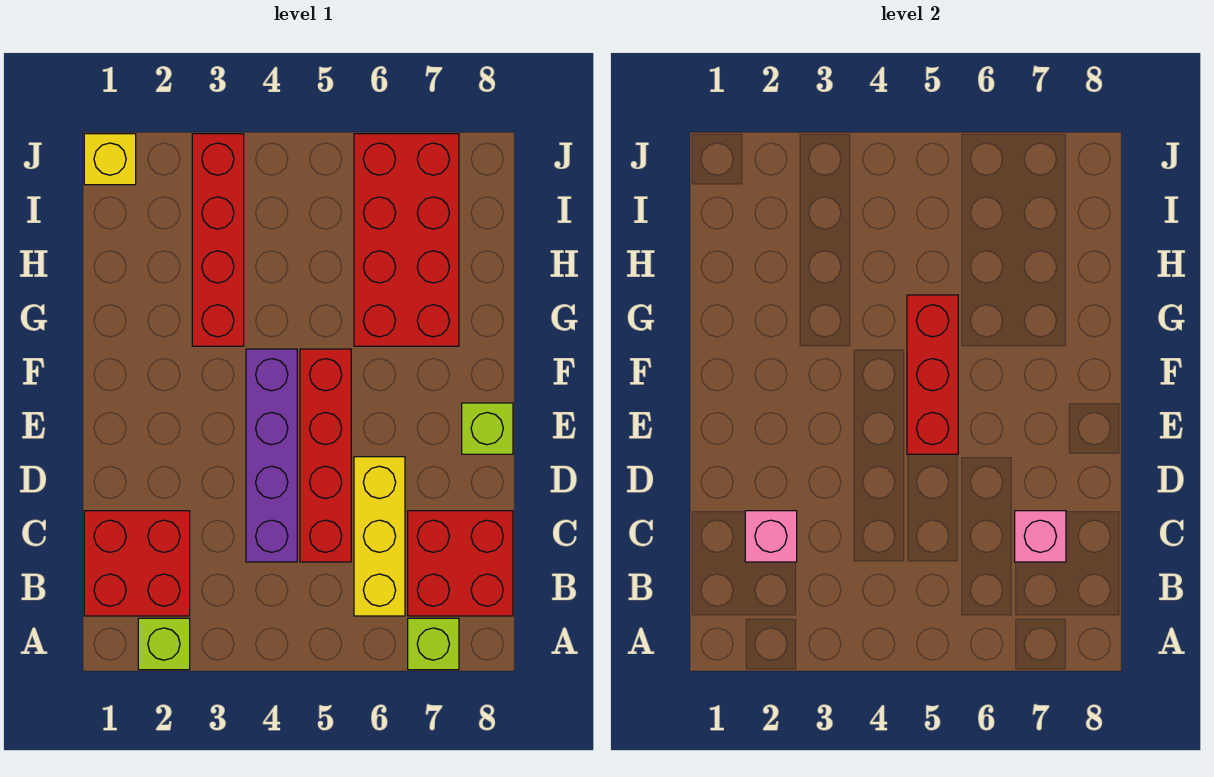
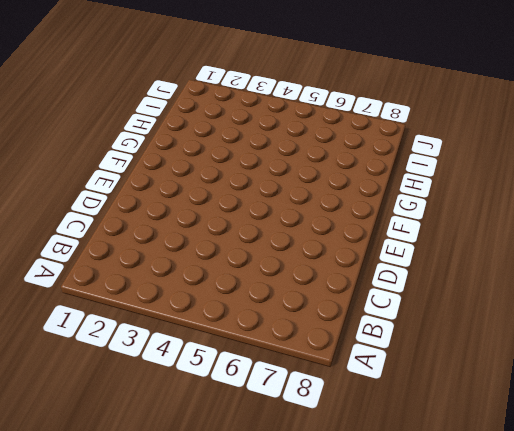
none -> lime 1x1 brick [138,618,190,670]
none -> lime 1x1 brick [408,618,459,670]
none -> red 2x2 brick [84,511,190,616]

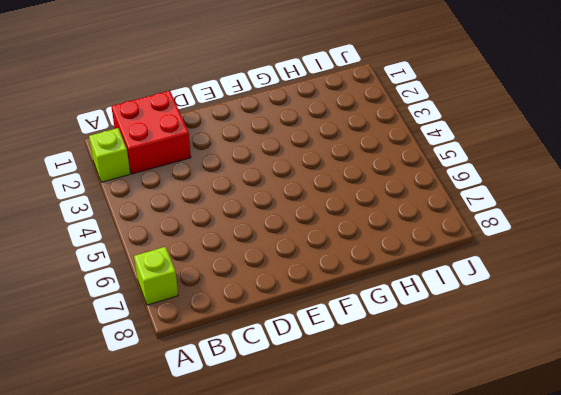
none -> yellow 1x3 brick [354,457,405,616]
none -> red 2x2 brick [408,511,513,616]
none -> purple 1x4 brick [246,349,297,562]

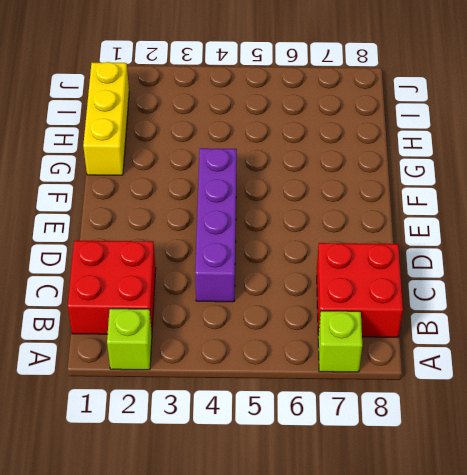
yellow 1x3 brick [83,62,129,175] -> yellow 1x3 brick moved to [354,457,405,616]
none -> red 1x4 brick [300,349,351,562]
none -> lime 1x1 brick [462,403,513,454]
none -> red 1x4 brick [192,134,244,346]

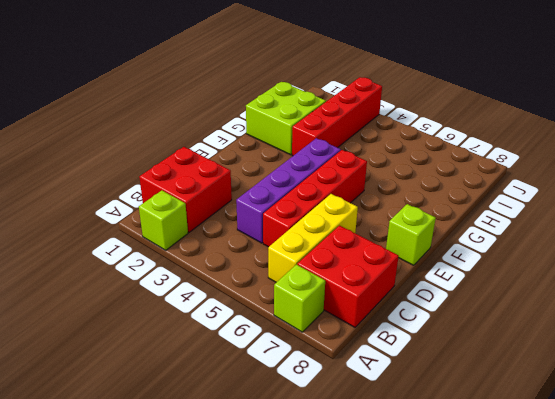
lime 2x2 brick [246,82,326,155] -> none
none -> red 2x4 brick [354,134,459,346]
none -> yellow 1x1 brick [84,134,136,185]
none -> pink 1x1 brick [745,511,797,562]

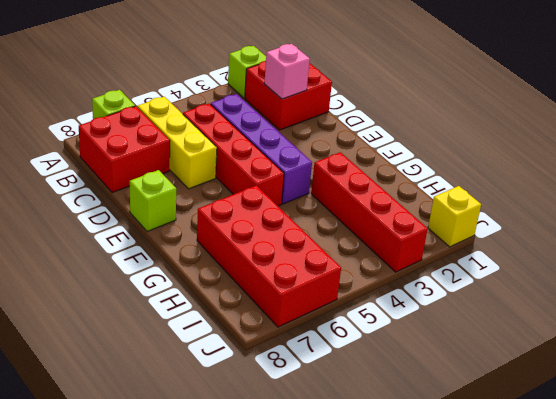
none -> pink 1x1 brick [1015,511,1066,562]
none -> red 1x3 brick [907,295,958,454]

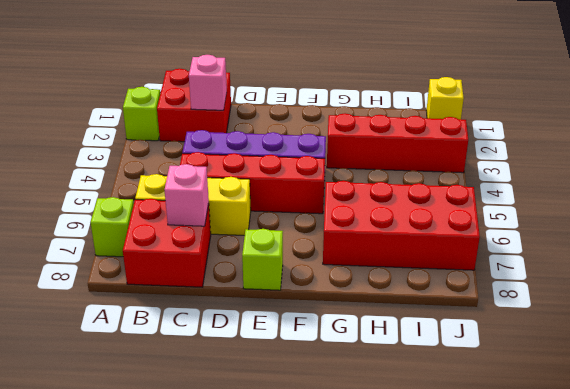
none -> red 1x3 brick [907,295,958,454]

